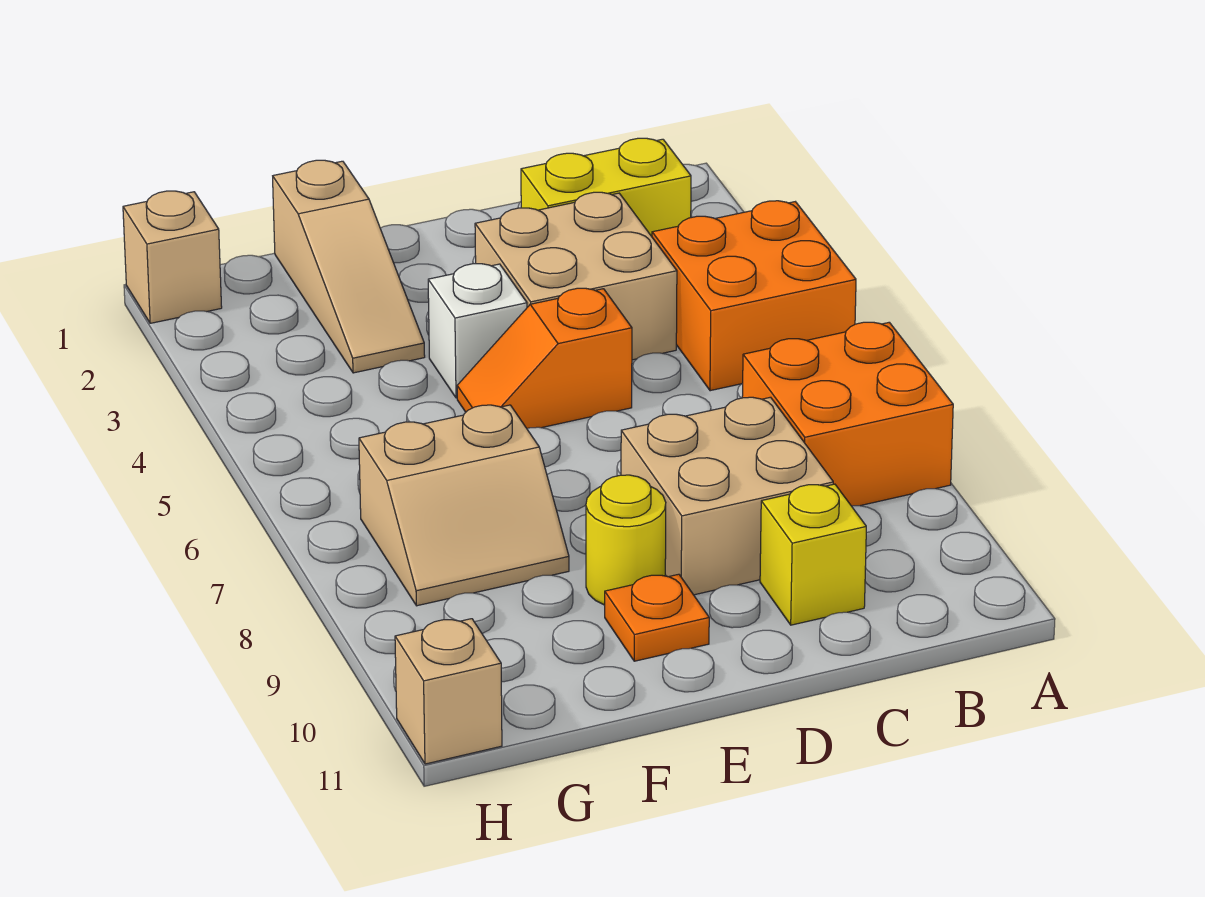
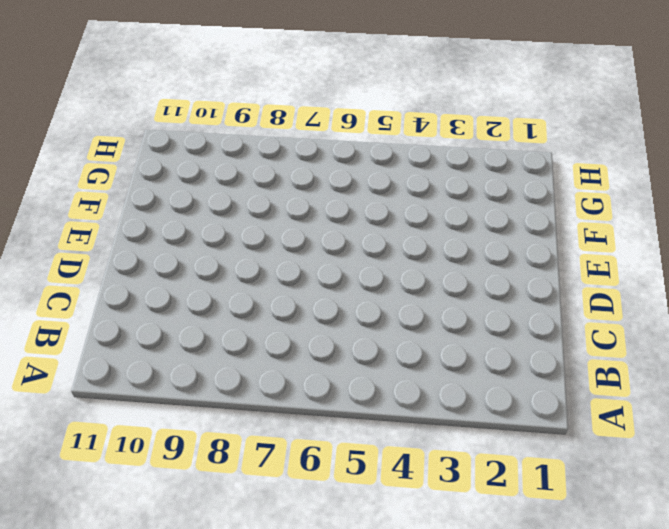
none -> orange 2x2 brick [652,201,856,391]
none -> orange 2x2 brick [742,322,953,506]
none -> yellow 1x2 brick [521,138,691,236]

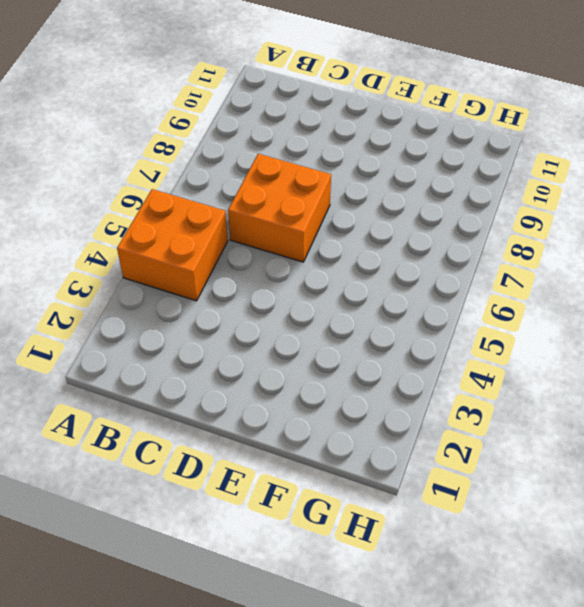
orange 2x2 brick [228,154,331,262] -> orange 2x2 brick moved to [742,322,953,506]
none -> yellow 1x2 brick [521,138,691,236]
none -> tan 2x2 brick [475,192,677,360]
none -> tan 2x2 brick [621,397,833,595]

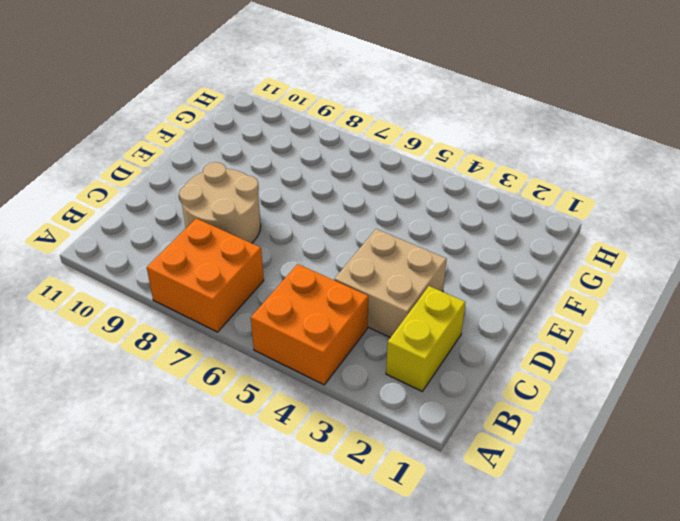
tan 2x2 round brick [179,162,261,243] -> tan 2x2 brick [621,397,833,595]
none -> yellow 1x1 brick [760,484,866,625]
none -> orange 1x2 slope [457,288,632,428]
none -> white 1x1 brick [428,264,527,398]

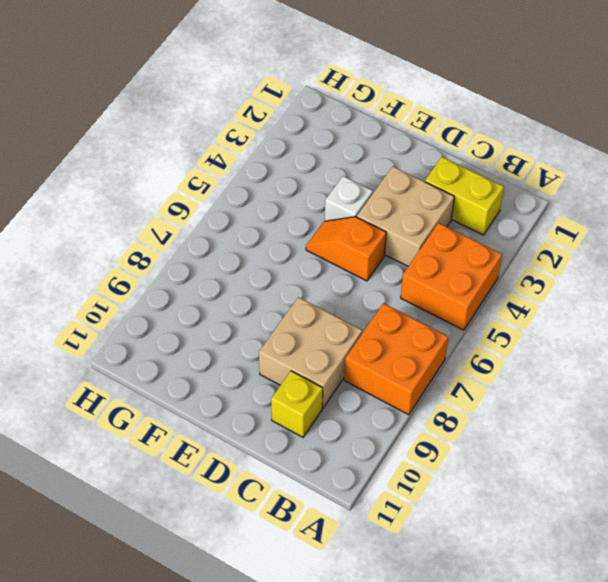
none -> yellow 1x1 round brick [586,475,666,605]
none -> orange 1x1 plate [605,574,709,661]
none -> tan 1x3 slope [273,160,425,373]

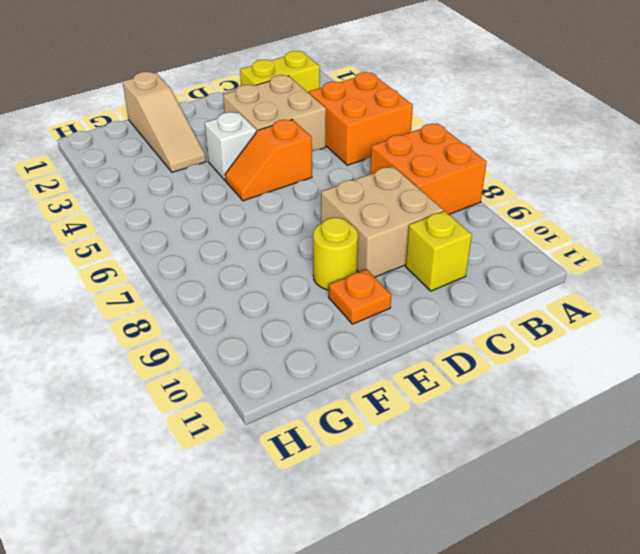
none -> tan 2x2 slope [359,405,569,606]
none -> tan 1x1 brick [123,191,222,323]
none -> tan 1x1 brick [395,619,502,764]

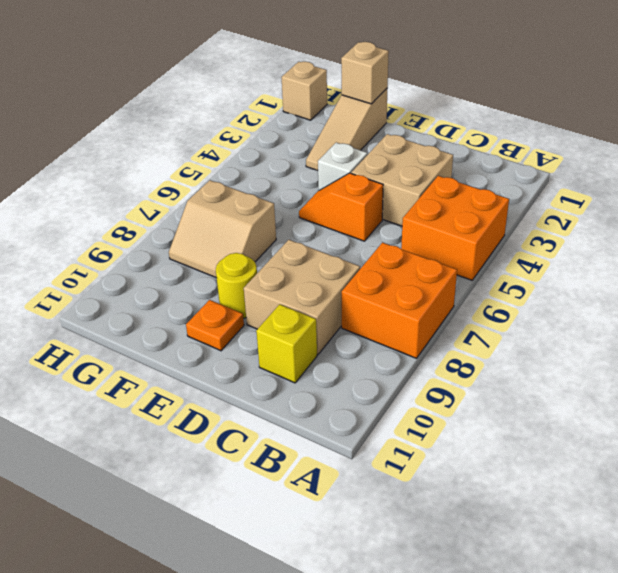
tan 1x1 brick [341,42,389,104] -> tan 1x1 brick moved to [395,619,502,764]
none -> yellow 1x2 brick [521,138,691,236]

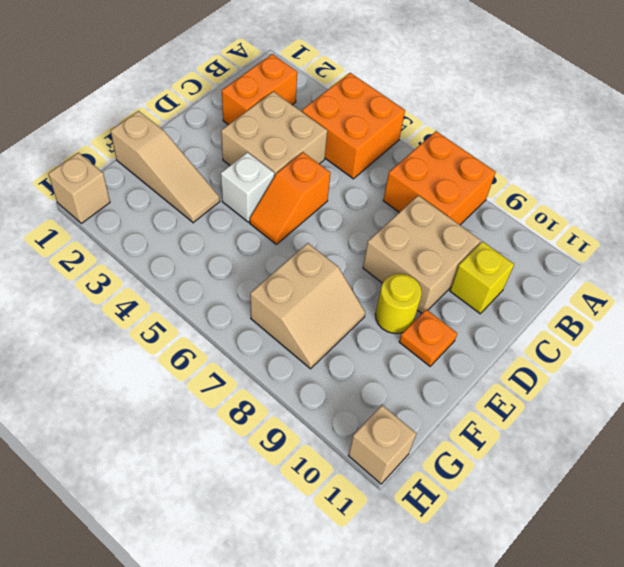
orange 1x2 brick [222,54,297,125] -> yellow 1x2 brick [521,138,691,236]

